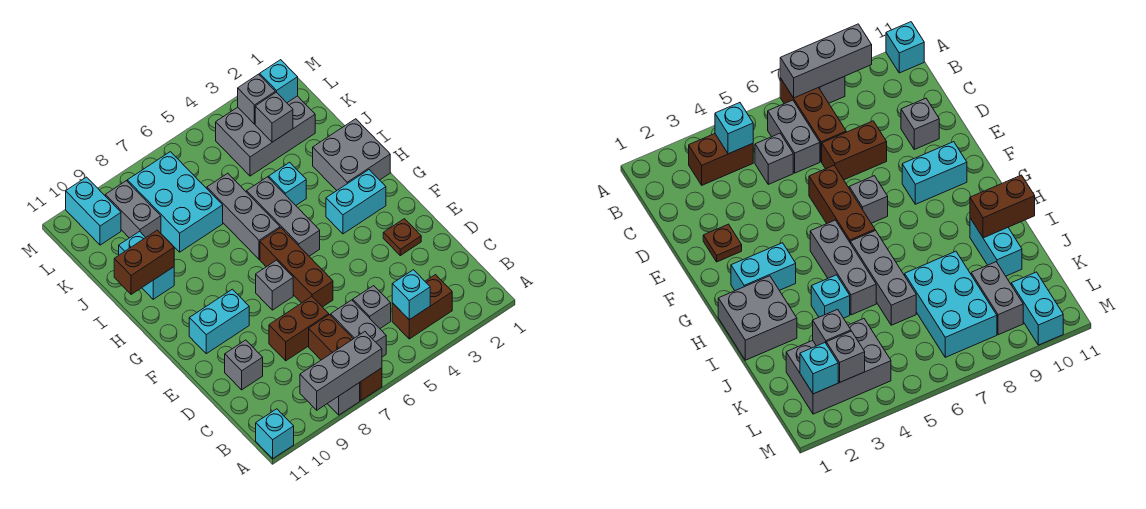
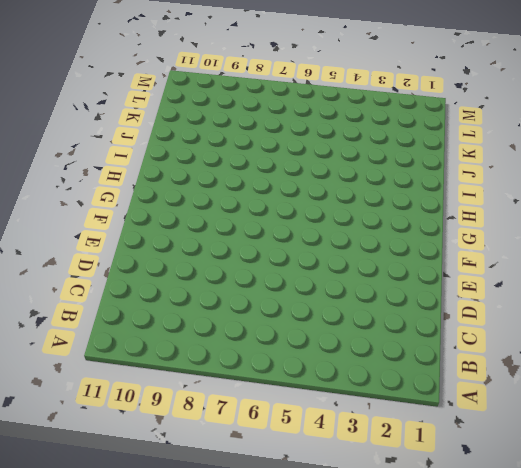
none -> brown 1x3 brick [309,315,382,401]
none -> grey 1x1 brick [328,383,360,415]
none -> cyan 1x1 brick [256,409,294,459]

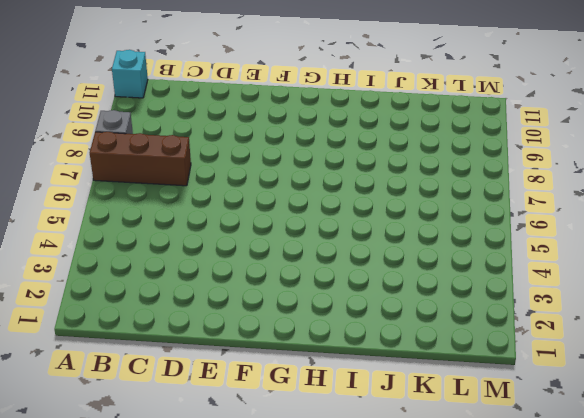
none -> brown 1x2 brick [392,275,452,339]
none -> grey 1x2 brick [331,300,386,357]
none -> grey 1x1 brick [353,286,391,328]

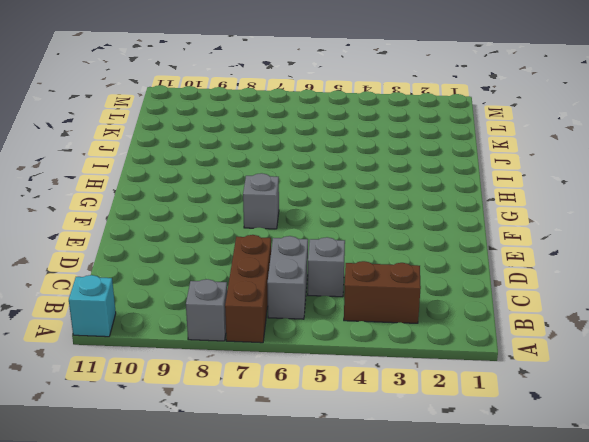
none -> brown 1x2 brick [269,297,329,361]
none -> grey 1x1 brick [225,340,263,390]
none -> brown 1x1 plate [383,219,421,256]

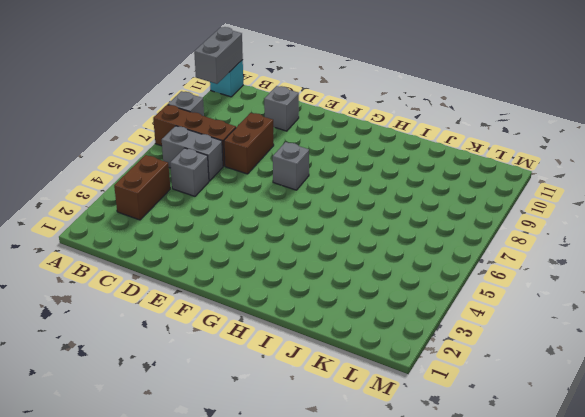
grey 1x2 brick [194,27,243,84] -> grey 1x2 brick turned to [105,181,161,238]
none -> brown 1x1 plate [383,219,421,256]
none -> brown 1x3 brick [260,228,333,307]
none -> cyan 1x2 brick [189,289,249,354]

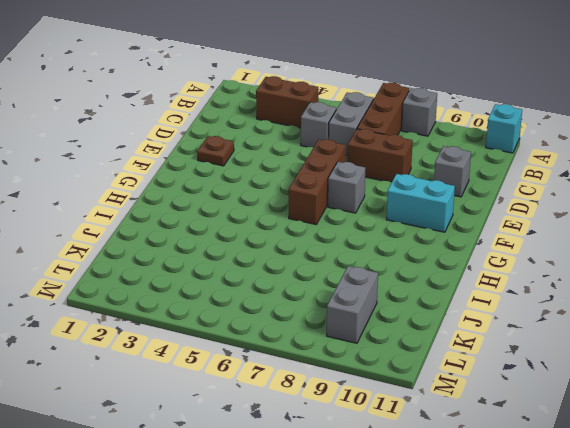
none -> cyan 1x2 brick [326,170,386,234]
none -> grey 1x3 brick [247,177,320,256]
none -> grey 2x2 brick [313,119,390,190]

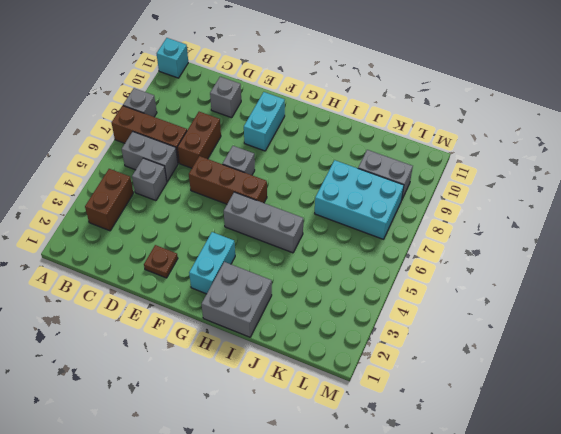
none -> grey 1x3 brick [207,173,280,259]
none -> cyan 1x1 brick [269,162,306,205]
none -> cyan 1x2 brick [119,231,174,299]

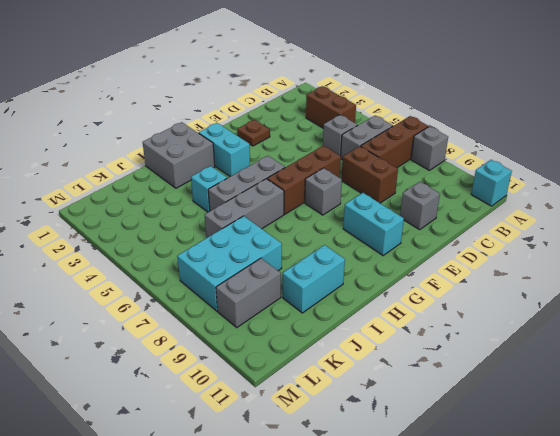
none -> grey 2x3 brick [216,96,315,176]
none -> cyan 1x2 brick [66,177,121,245]
none -> grey 1x3 brick [300,332,382,410]

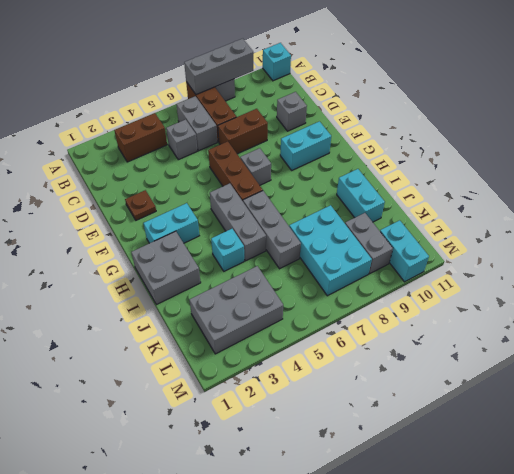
none -> cyan 1x1 brick [392,270,430,320]
none -> brown 1x2 brick [114,230,174,295]
none -> grey 1x1 brick [255,92,293,142]

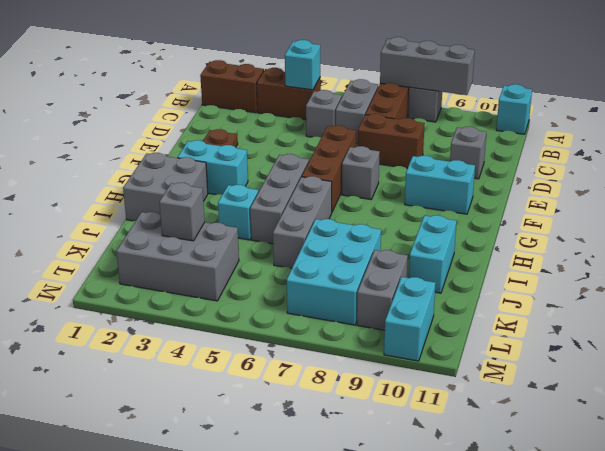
brown 1x2 brick [200,60,264,113] -> brown 1x2 brick moved to [114,230,174,295]
none -> cyan 1x1 brick [260,60,298,103]
none -> grey 1x1 brick [238,74,275,124]

